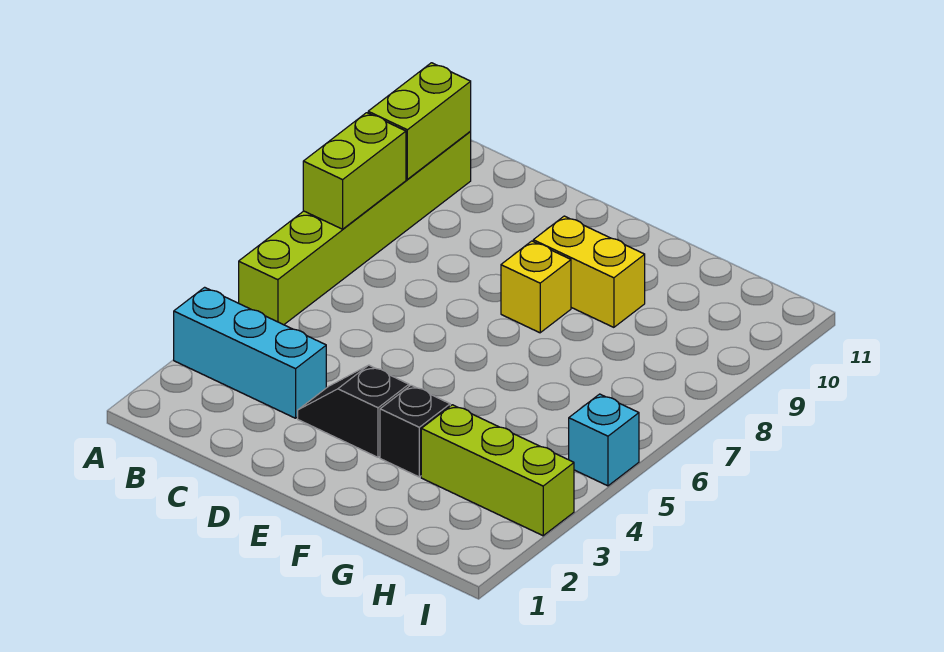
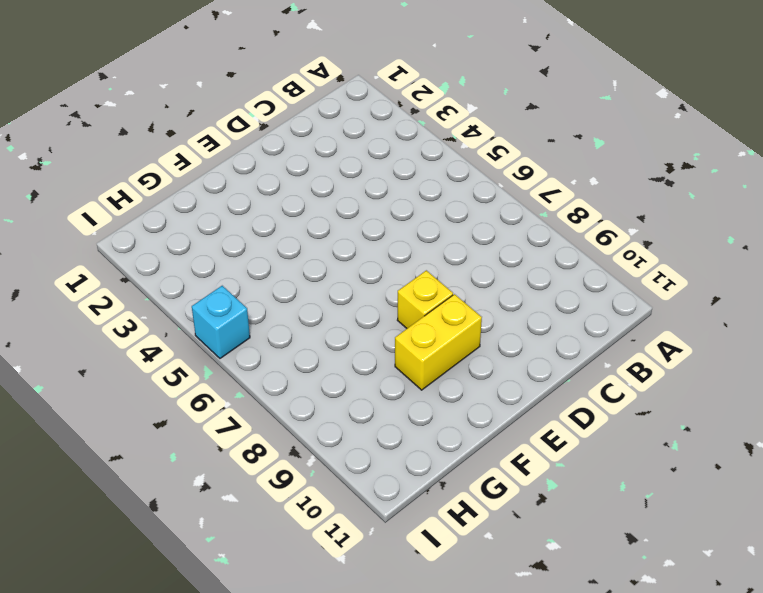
none -> cyan 1x3 brick [174,287,326,418]
none -> lime 1x6 brick [239,132,471,325]

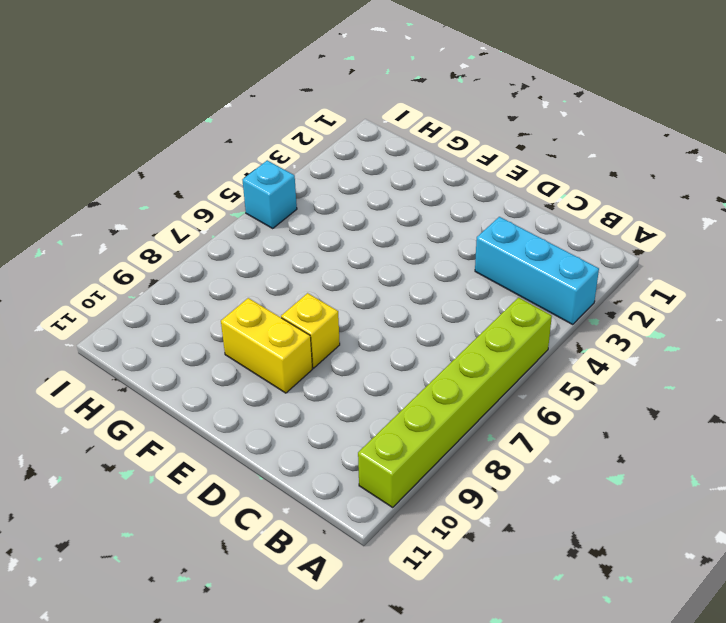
none -> black 1x2 slope [298,365,409,457]
none -> black 1x1 brick [380,385,450,477]

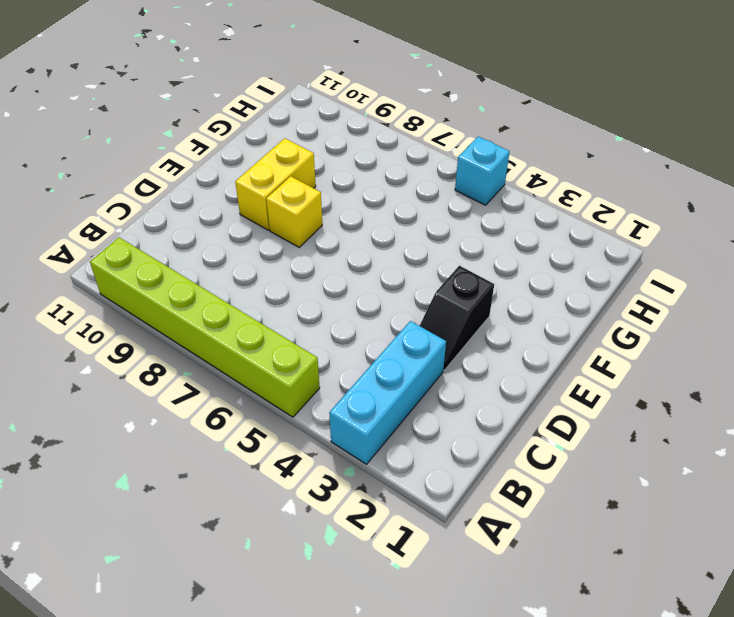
none -> black 1x1 brick [380,385,450,477]
none -> lime 1x3 brick [421,405,574,536]

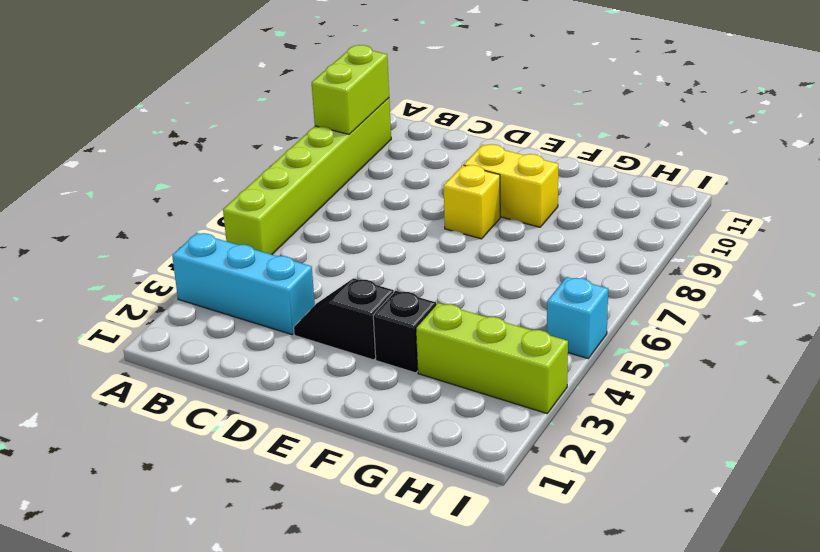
none -> lime 1x2 brick [303,113,406,229]

